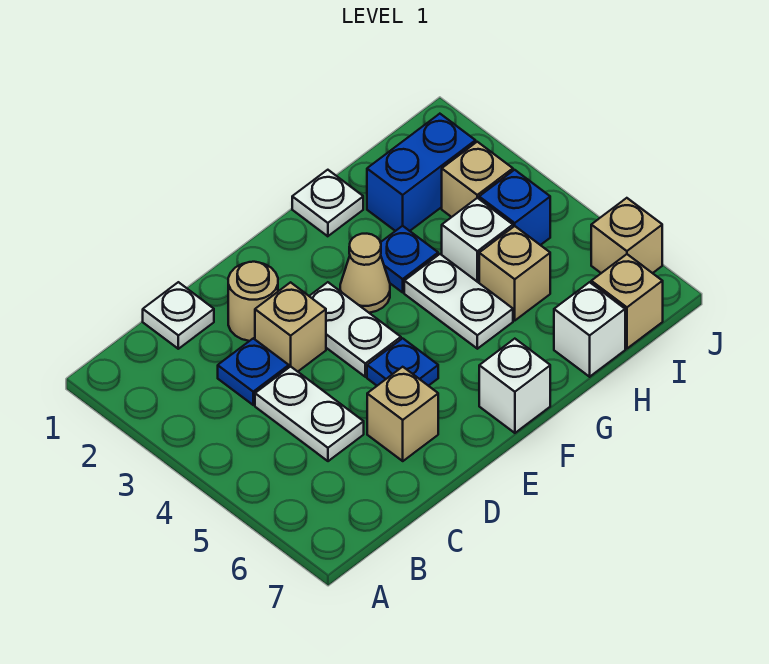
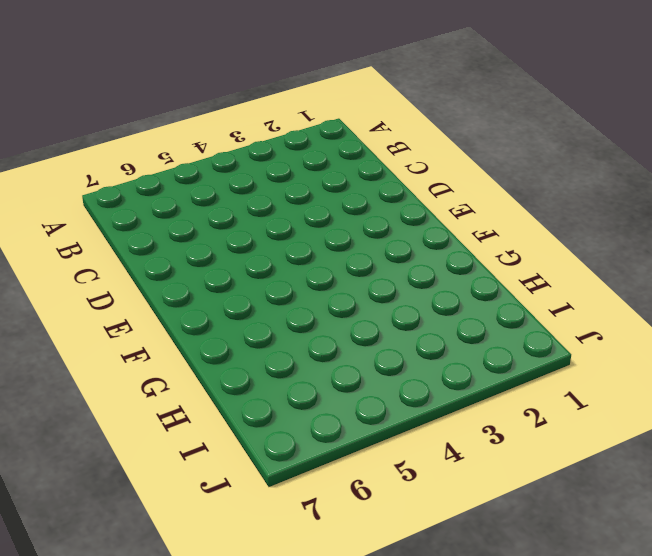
none -> white 1x1 plate [143,282,214,349]
none -> blue 1x1 plate [218,338,289,405]
none -> white 1x2 plate [255,366,364,461]

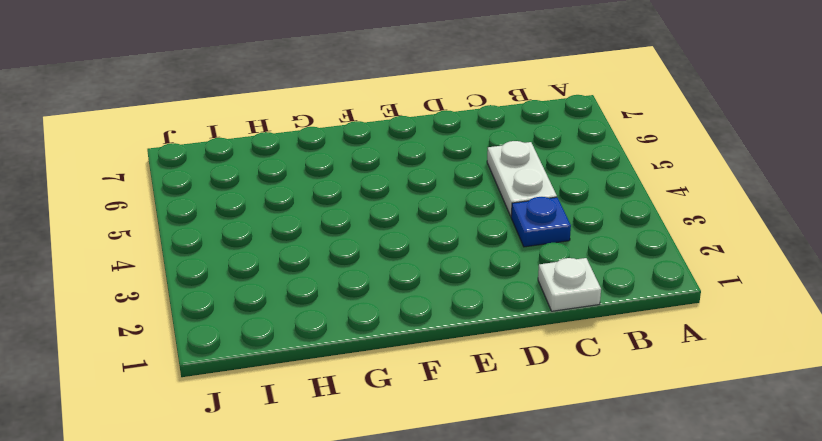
none -> tan 1x1 round brick [228,262,278,341]
none -> tan 1x1 brick [255,282,326,372]
none -> tan 1x1 brick [367,367,438,461]

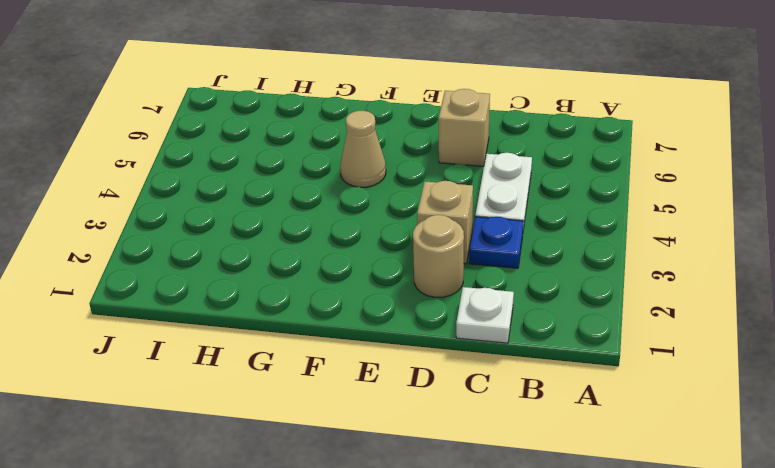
tan 1x1 cone [340,111,386,187] -> tan 1x1 cone moved to [340,234,390,313]
none -> white 1x2 plate [310,282,401,377]
none -> blue 1x1 plate [367,338,438,386]
none -> white 1x1 brick [479,339,550,433]

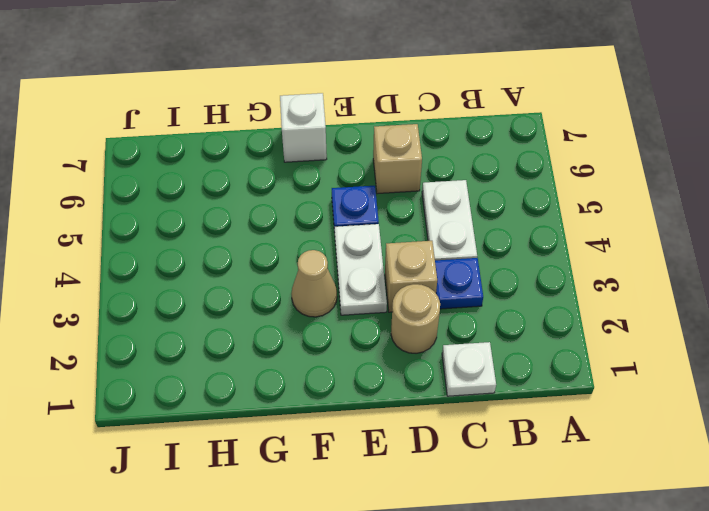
none -> white 1x1 plate [292,170,363,236]
none -> blue 1x1 plate [380,226,438,292]
none -> white 1x2 plate [404,254,513,349]

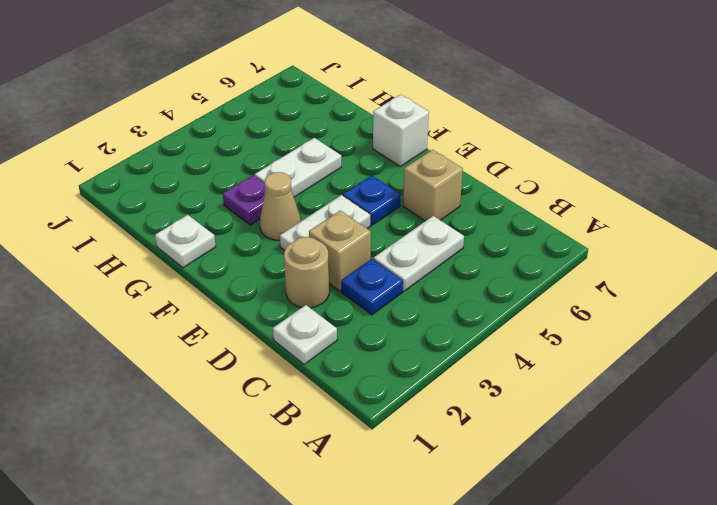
purple 1x1 plate [223,175,266,225] -> blue 1x1 plate [380,226,438,292]
none -> blue 1x2 brick [367,114,476,231]
none -> white 1x1 brick [442,198,513,283]
none -> tan 1x1 brick [479,226,550,320]

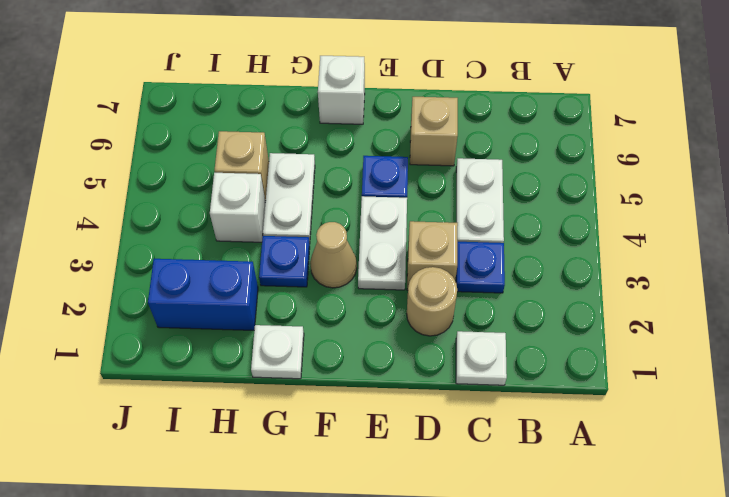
none -> white 1x1 brick [554,282,625,377]
none -> tan 1x1 brick [442,142,513,217]
none -> blue 1x1 brick [479,170,550,245]

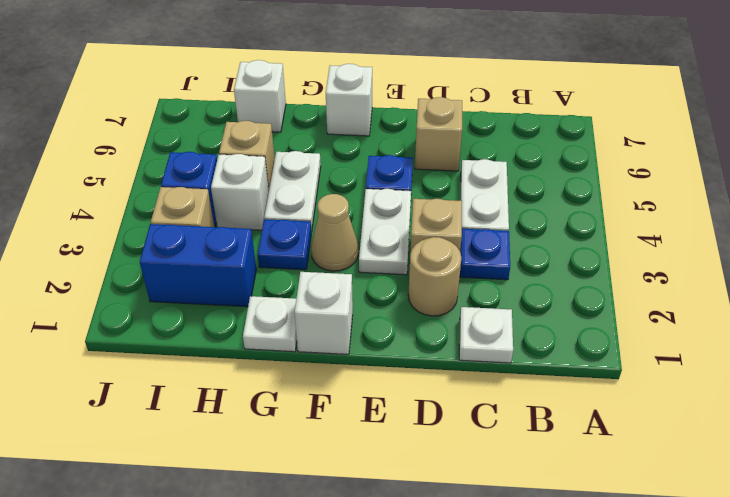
white 1x1 brick [295,272,353,354] -> none
none -> tan 1x1 brick [591,254,663,349]
none -> tan 1x1 brick [591,198,662,273]

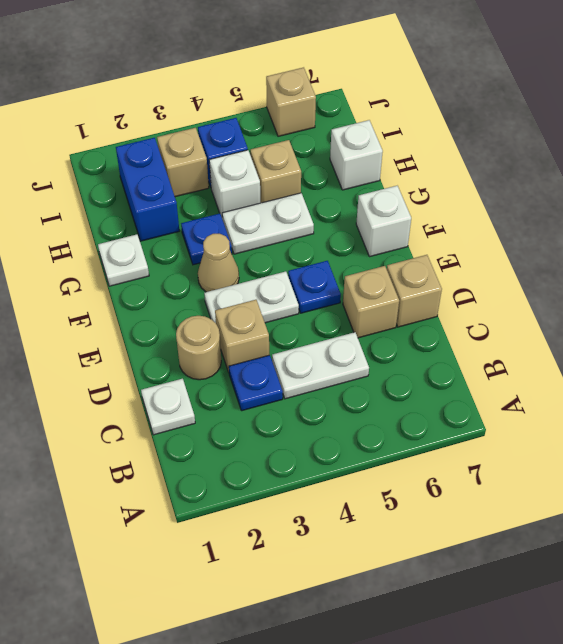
tan 1x1 brick [387,255,442,327] -> tan 1x1 brick moved to [591,254,663,349]

